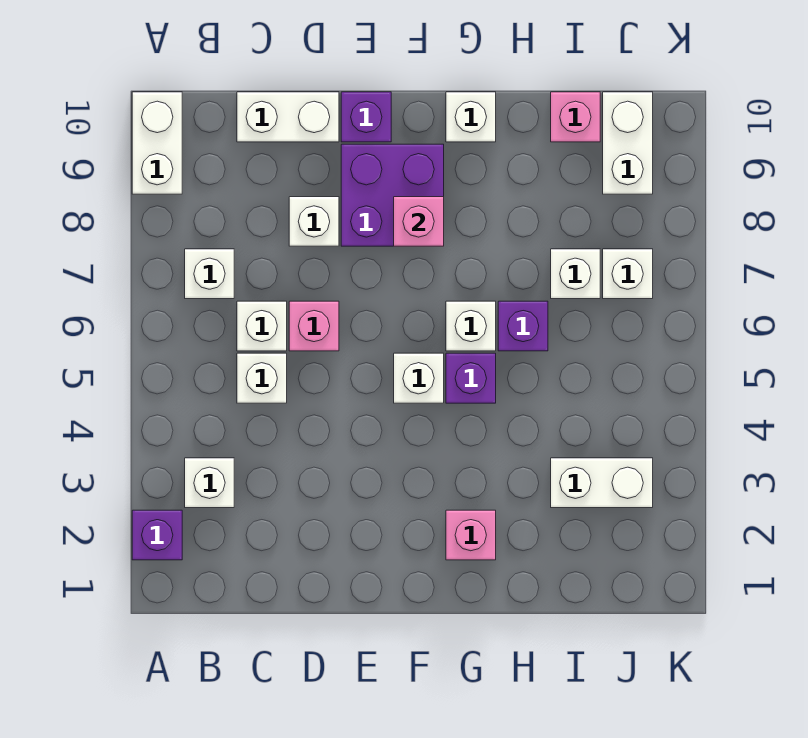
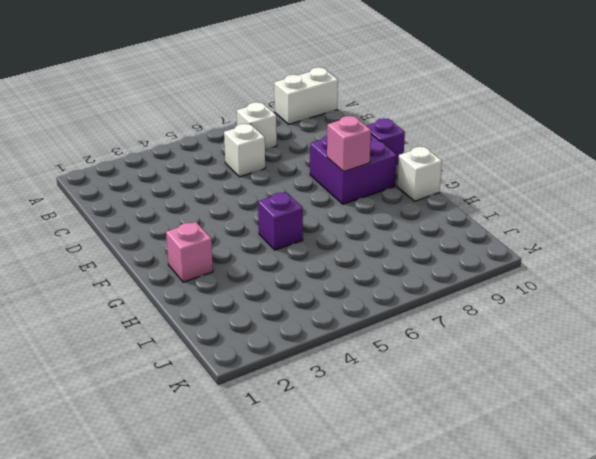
none -> purple 1x1 brick [132,510,182,560]
none -> white 1x1 brick [185,458,234,508]
none -> white 1x1 brick [237,353,287,403]

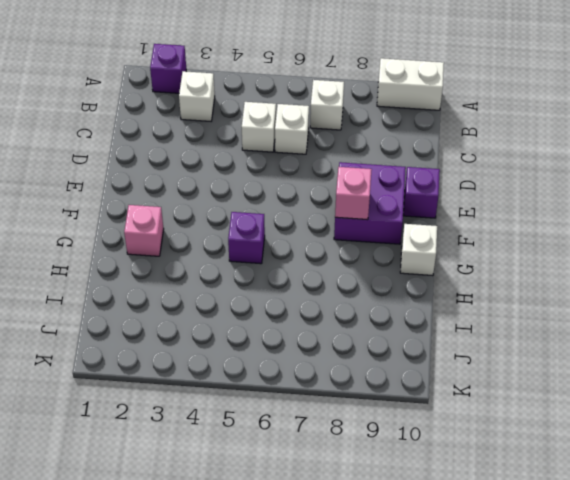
none -> white 1x2 brick [237,92,339,142]
none -> pink 1x1 brick [289,301,339,351]
none -> white 1x1 brick [289,197,339,246]

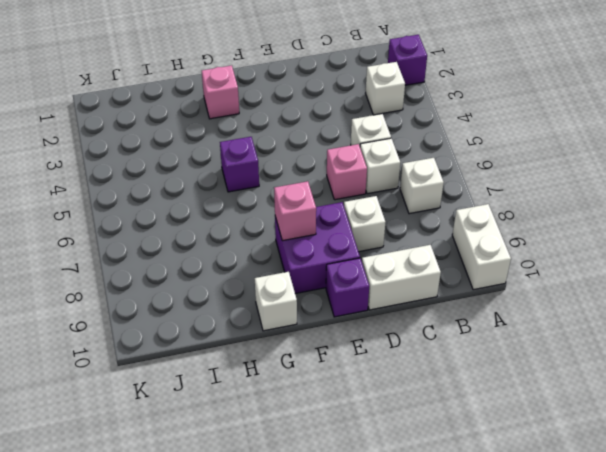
none -> white 1x1 brick [394,353,444,403]
none -> white 1x1 brick [446,301,496,351]
none -> purple 1x1 brick [498,301,548,351]

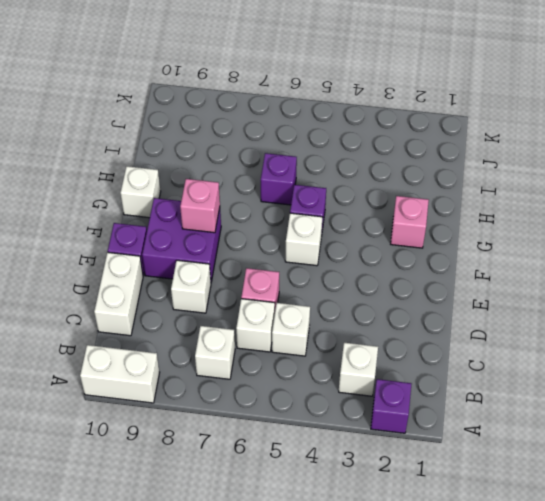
none -> white 1x1 brick [446,301,496,351]
none -> white 1x2 brick [551,458,653,508]
none -> white 1x1 brick [551,249,600,299]

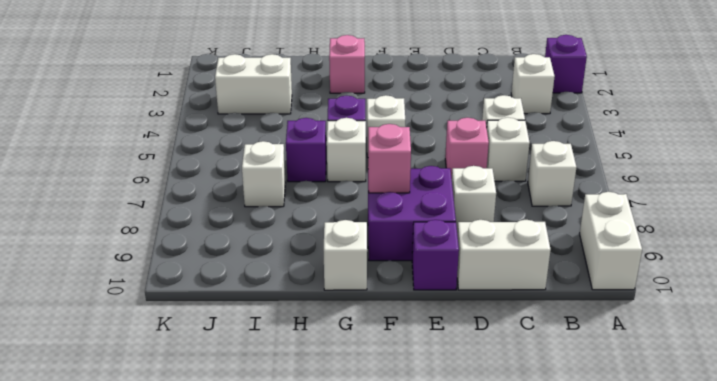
none -> pink 1x1 brick [551,92,600,142]
none -> white 1x1 brick [603,249,653,299]
none -> white 1x2 brick [603,92,653,194]

